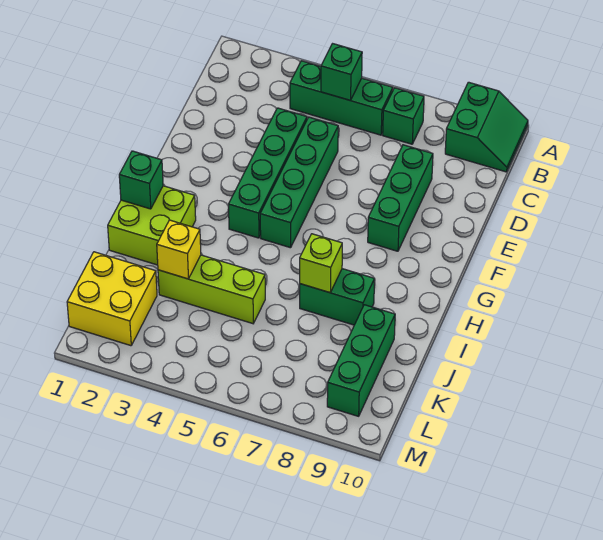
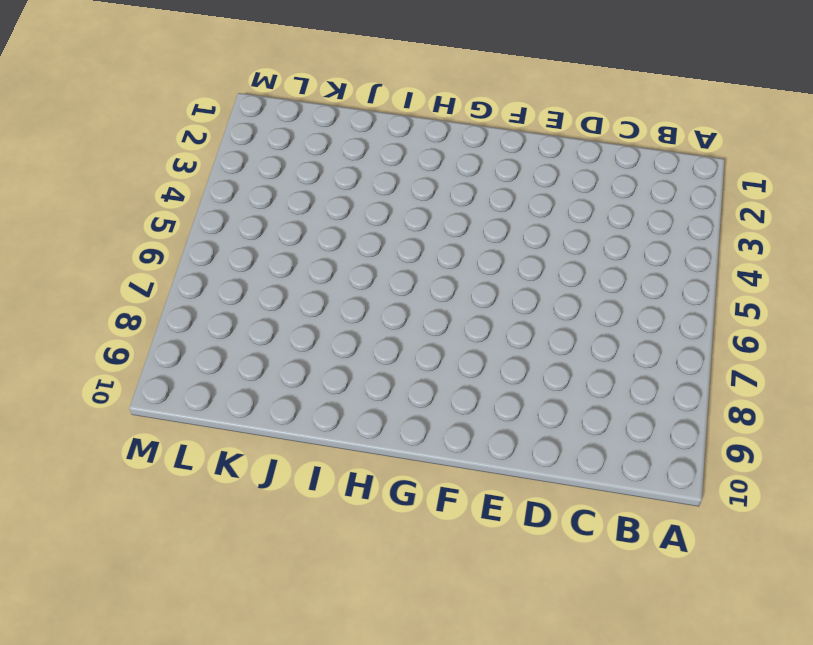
none -> green 2x2 slope [445,82,528,172]
none -> green 1x3 brick [290,61,393,135]
none -> green 1x1 brick [383,88,424,144]

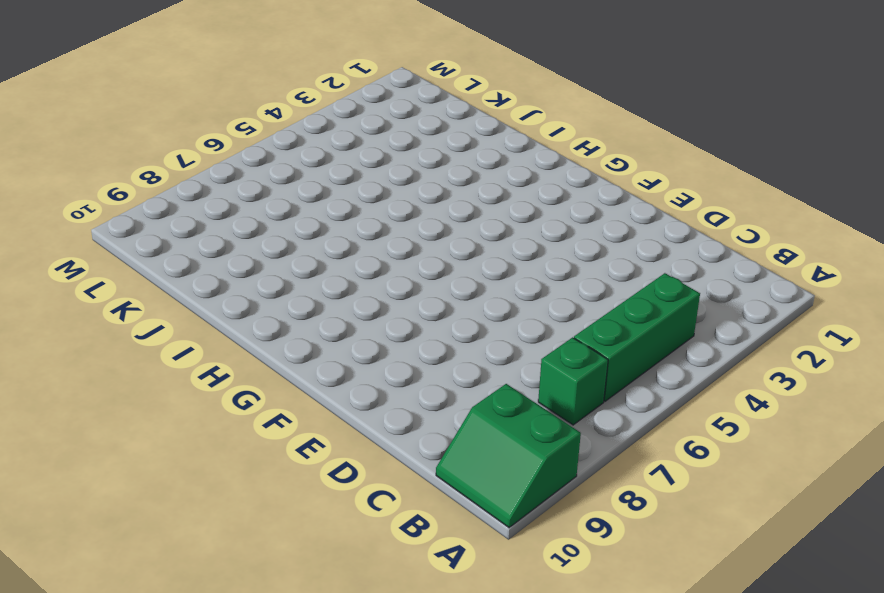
none -> green 1x4 brick [229,108,307,238]
none -> green 1x4 brick [260,117,338,248]
none -> green 1x3 brick [368,145,433,251]

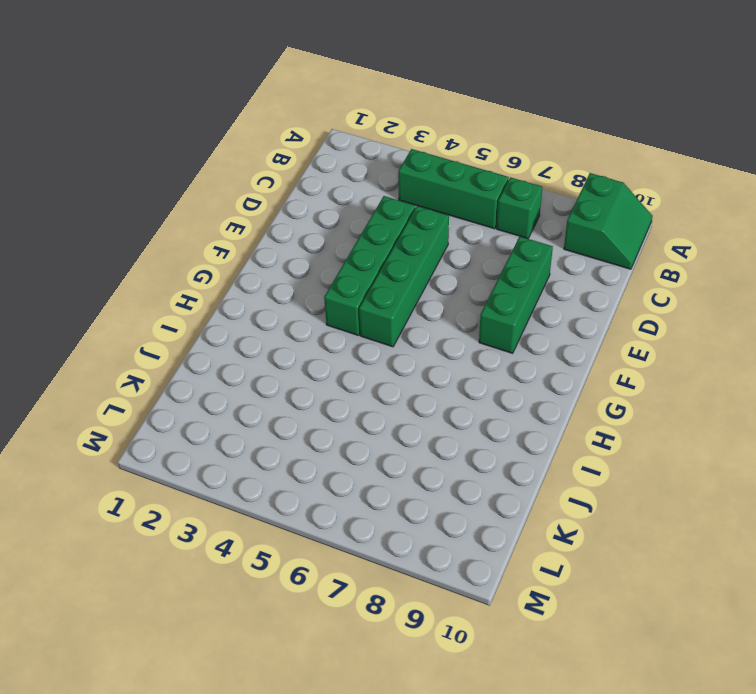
none -> lime 2x2 brick [108,186,196,265]
none -> green 1x2 brick [300,269,375,325]
none -> lime 1x3 brick [158,255,265,324]

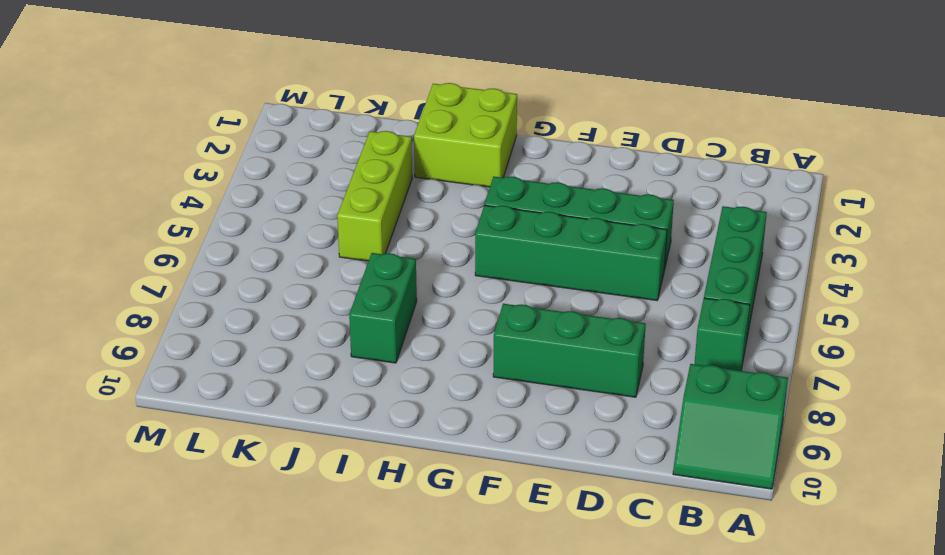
none -> green 1x3 brick [327,305,395,416]
none -> yellow 2x2 brick [67,252,157,346]
none -> green 1x1 brick [321,44,362,100]

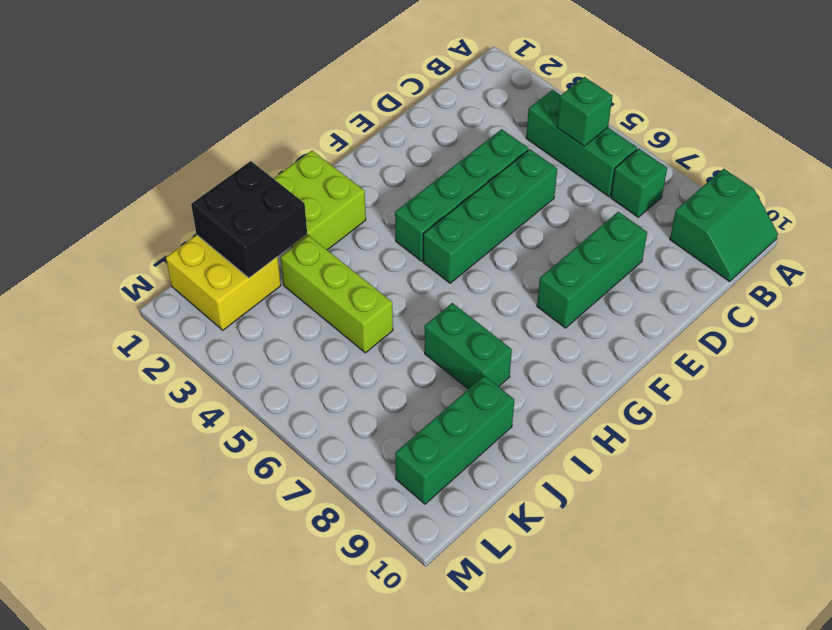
black 2x2 brick [191,161,307,278] -> none
none -> green 1x1 brick [119,151,163,209]
none -> lime 1x1 brick [300,234,342,293]
none -> yellow 1x1 brick [157,220,201,279]

